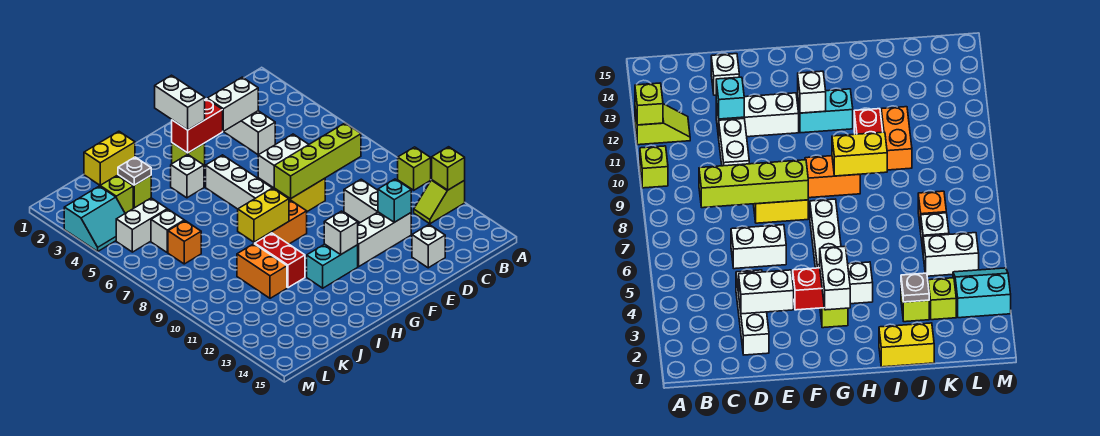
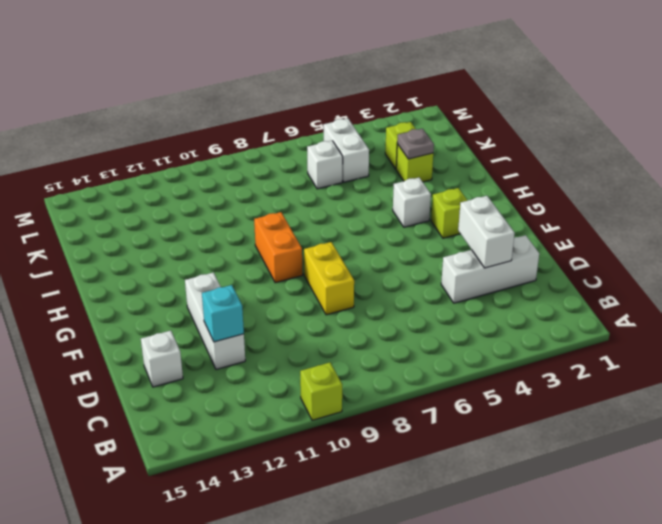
none -> lime 1x2 slope [414,180,465,224]
none -> white 1x2 brick [258,134,309,188]
none -> white 1x2 brick [344,179,378,223]
none -> white 1x3 brick [206,155,272,209]

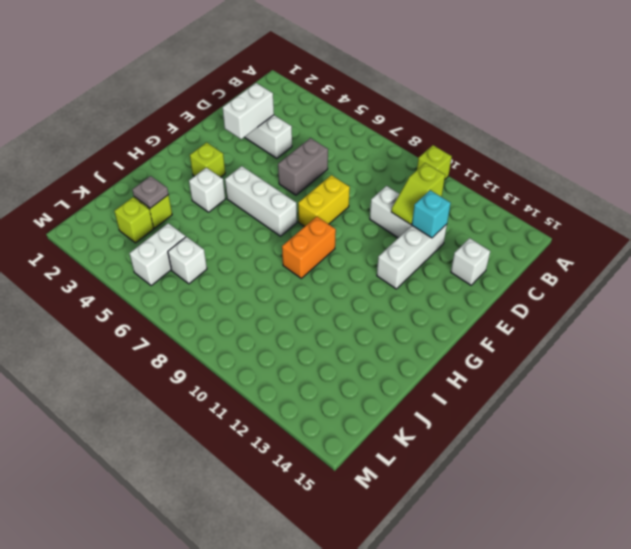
lime 1x2 slope [391,163,445,225] -> lime 1x2 slope moved to [414,180,465,224]
grey 1x2 brick [278,138,328,195] -> white 1x2 brick [258,134,309,188]
none -> cyan 1x2 brick [307,244,358,288]
none -> yellow 1x2 brick [84,131,135,185]
none -> red 1x2 brick [255,233,305,288]
none -> orange 1x2 brick [237,244,287,298]

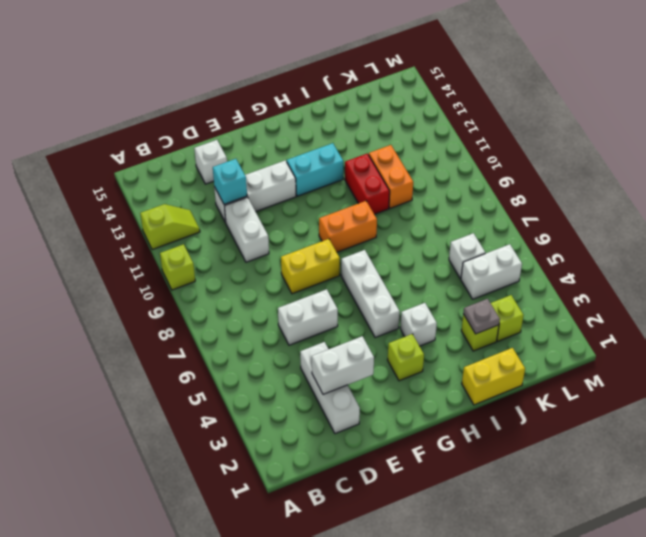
none -> orange 1x1 brick [168,221,201,264]
none -> cyan 2x2 slope [64,186,125,251]
none -> lime 1x1 brick [432,147,465,190]
none -> lime 1x4 brick [274,123,361,199]

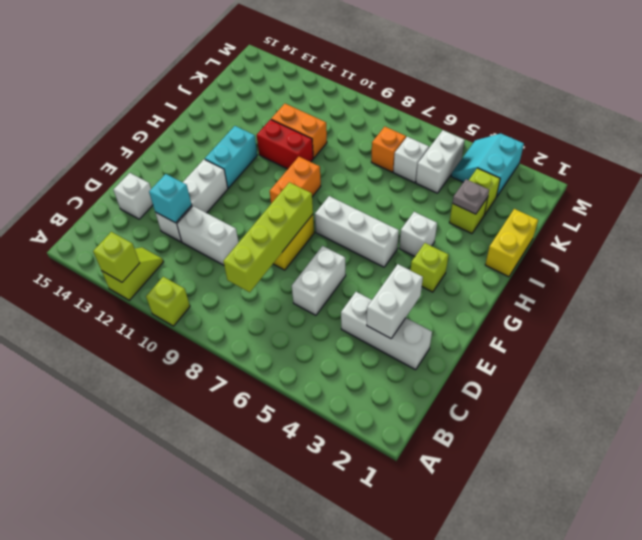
none -> red 1x2 brick [172,99,223,153]
none -> white 1x1 brick [324,211,358,254]
none -> yellow 1x2 brick [238,188,289,242]
none -> white 1x2 brick [155,75,205,130]

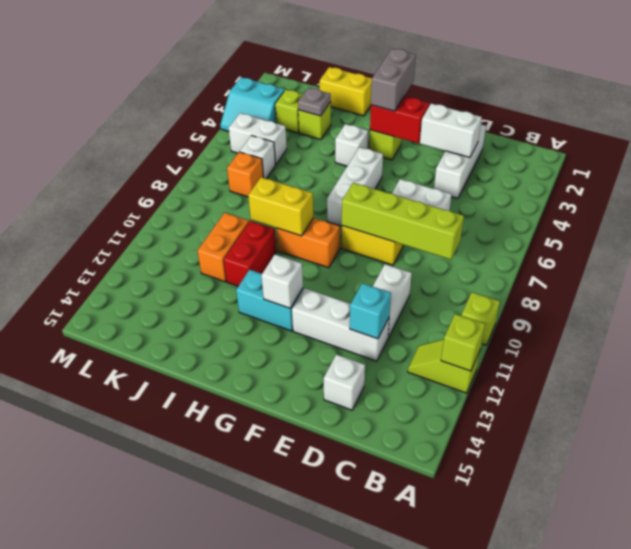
grey 1x2 brick [371,49,416,111] -> white 1x2 brick [155,75,205,130]

